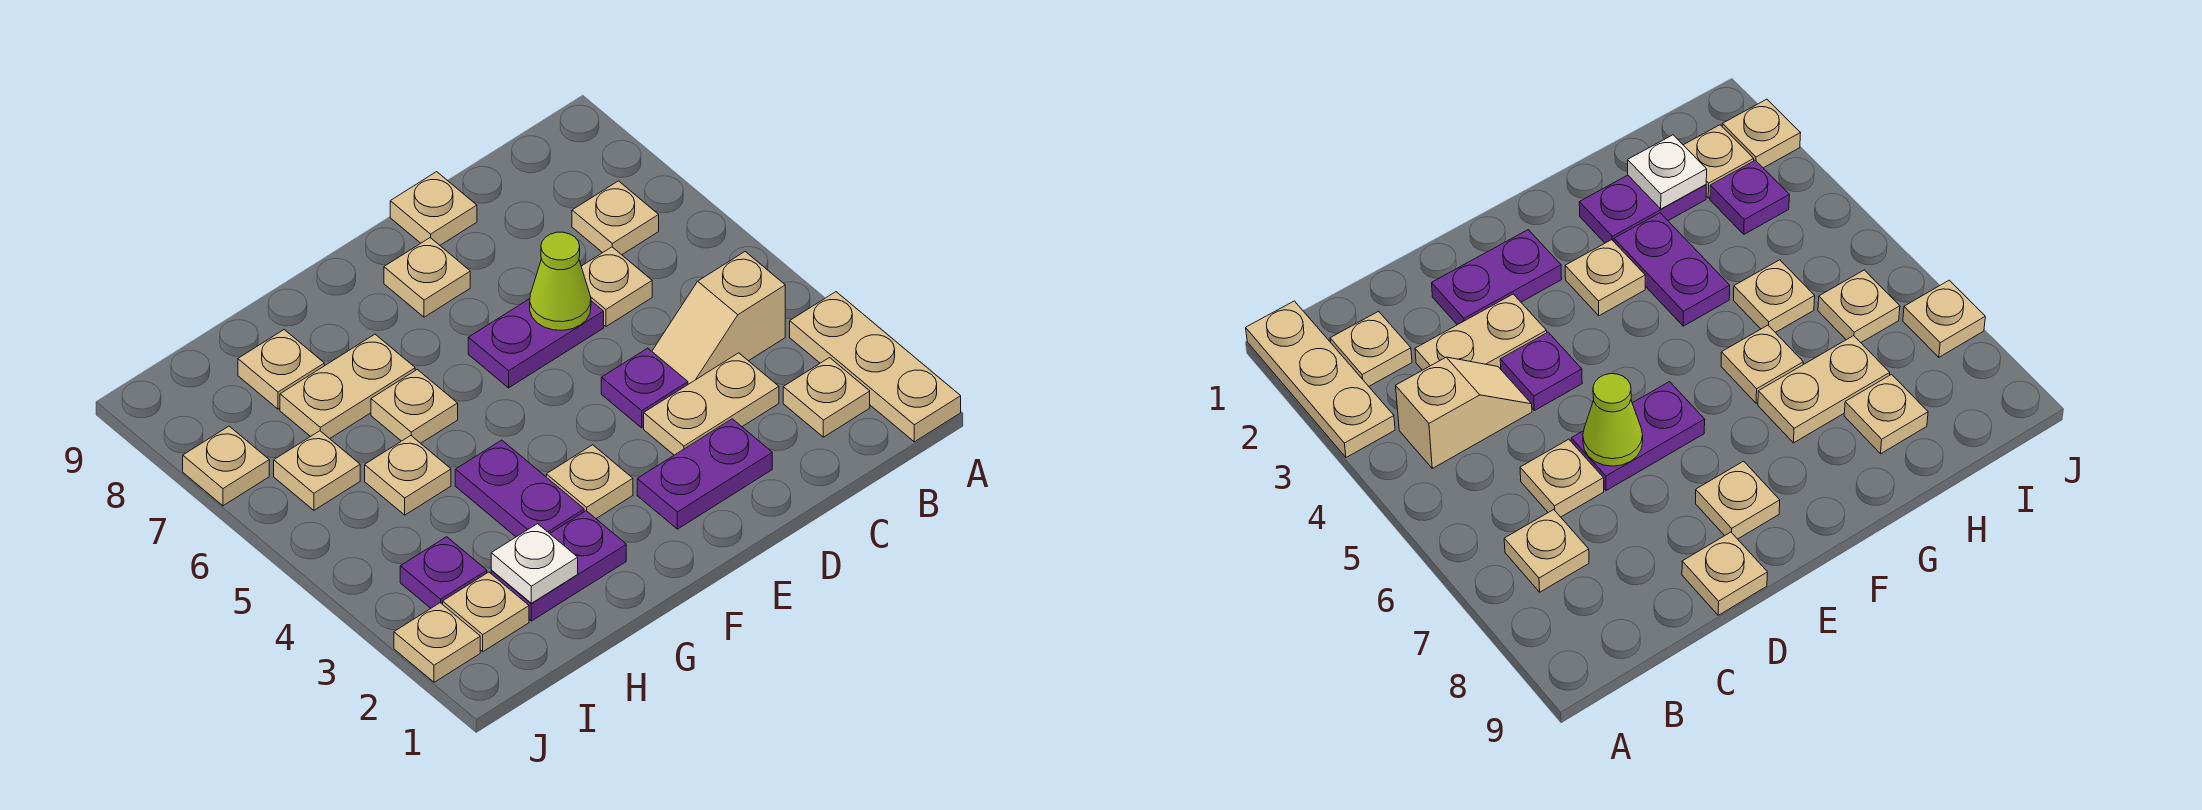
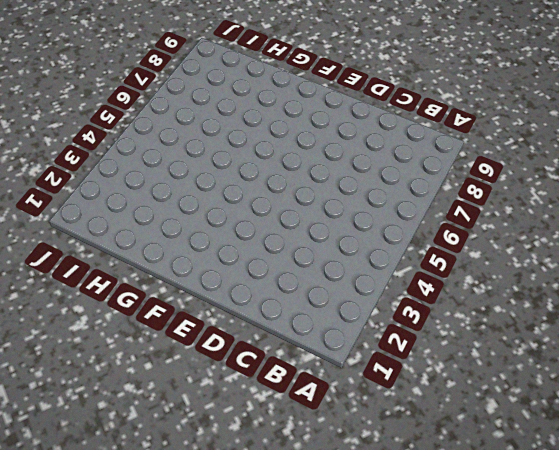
none -> tan 1x3 plate [790,292,961,442]
none -> tan 1x1 plate [783,358,870,437]
none -> tan 1x2 slope [652,252,785,384]

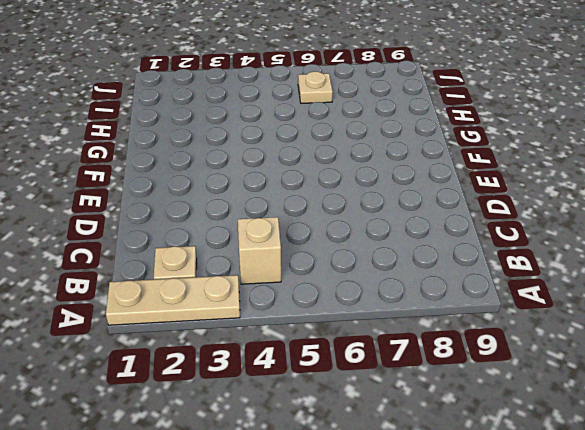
none -> tan 1x1 plate [572,181,659,255]
none -> tan 1x2 plate [644,353,779,455]
none -> tan 1x1 plate [581,247,652,326]

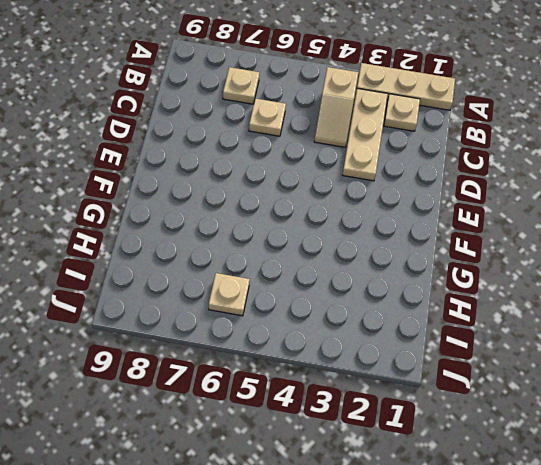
tan 1x3 plate [343,88,388,181] -> tan 1x2 plate [644,353,779,455]
none -> purple 1x2 plate [637,419,772,529]
none -> purple 1x1 plate [601,348,688,428]
none -> purple 1x2 plate [468,299,604,388]

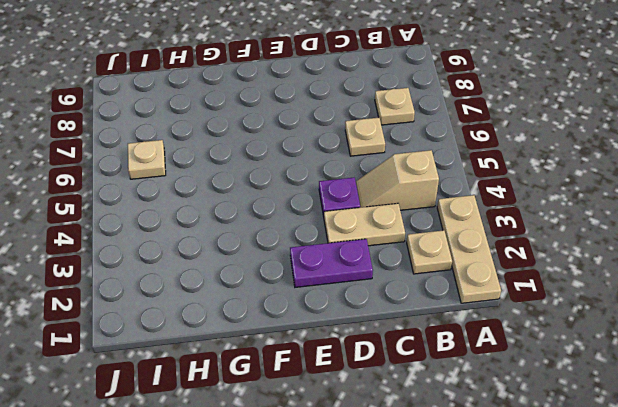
none -> purple 1x2 plate [468,299,604,388]
none -> tan 1x1 plate [390,172,477,245]
none -> tan 1x1 plate [384,238,470,317]

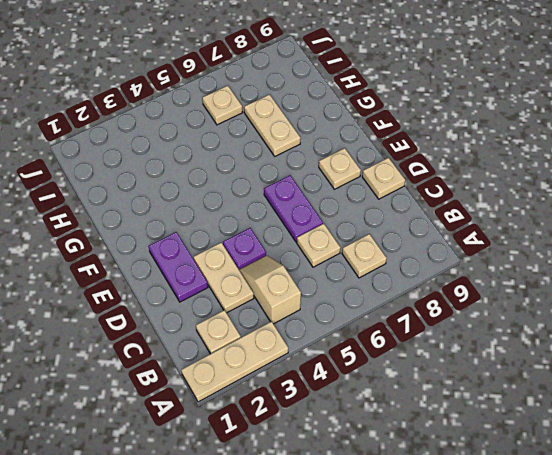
none -> tan 1x1 plate [546,445,633,518]
none -> purple 1x2 plate [491,511,626,621]
none -> purple 1x2 plate [455,440,584,537]

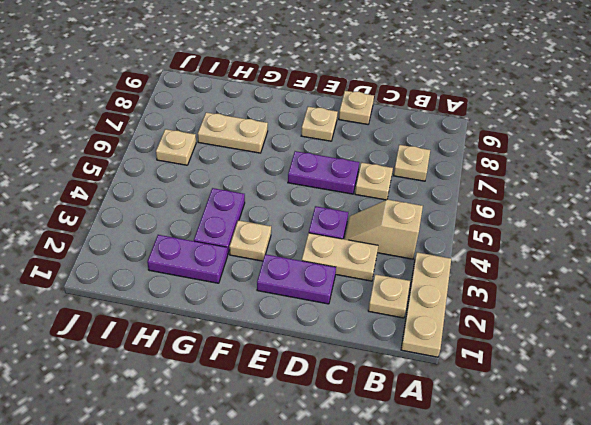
none -> tan 1x1 plate [371,370,458,443]
none -> tan 1x1 plate [365,436,451,515]
none -> tan 1x1 plate [238,330,324,409]

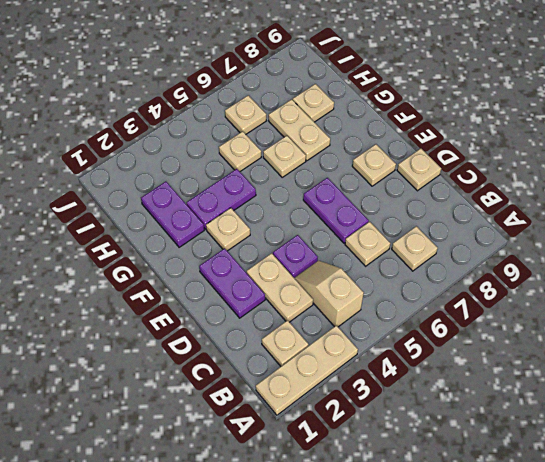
none -> tan 1x1 plate [443,572,529,652]
none -> purple 1x1 plate [400,537,487,608]
none -> tan 1x1 plate [394,603,480,682]

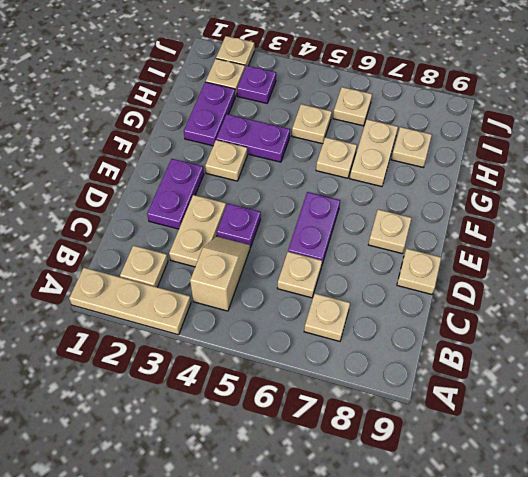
none -> tan 1x1 plate [183,426,269,506]
none -> lime 1x1 cone [530,232,591,330]
none -> white 1x1 plate [491,524,578,604]

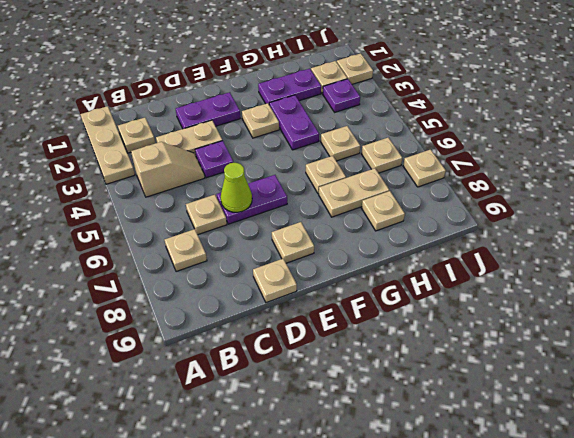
none -> white 1x1 plate [491,524,578,604]

